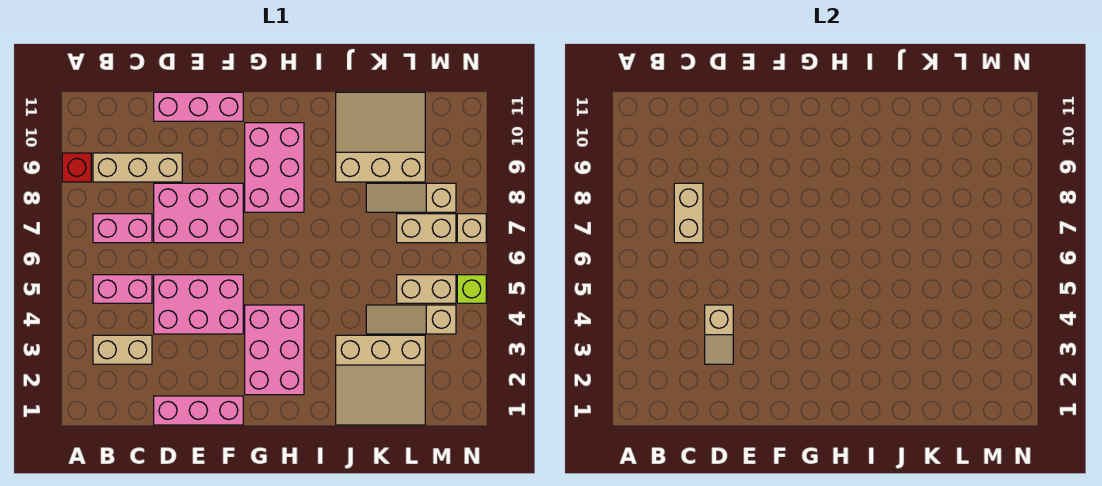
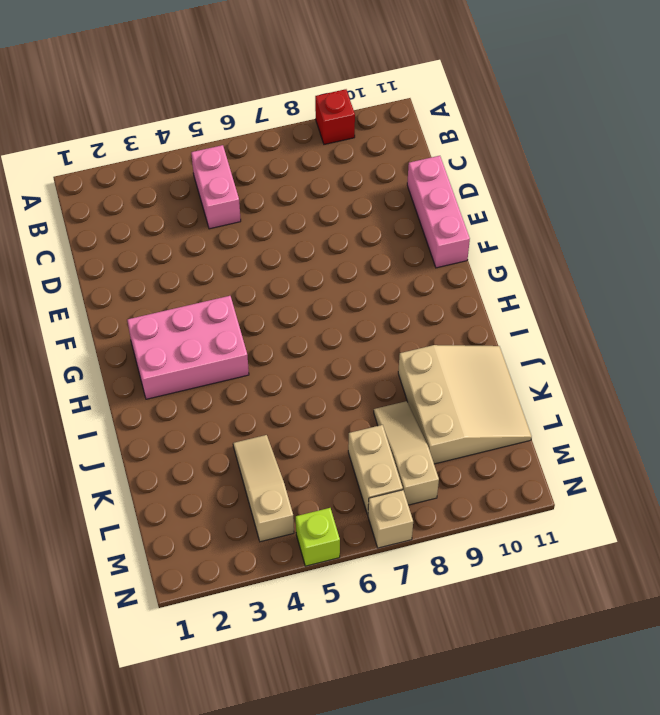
none -> tan 1x2 brick [93,335,152,364]
none -> pink 1x2 brick [93,214,152,243]
none -> tan 1x3 brick [93,153,182,182]

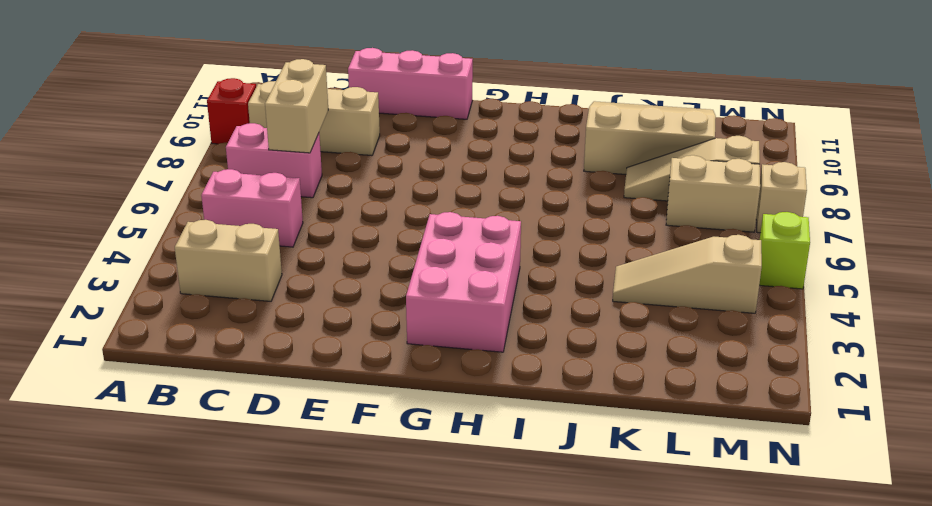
none -> pink 1x3 brick [154,396,243,425]
none -> pink 2x3 brick [154,275,243,334]
none -> pink 2x3 brick [154,183,243,243]

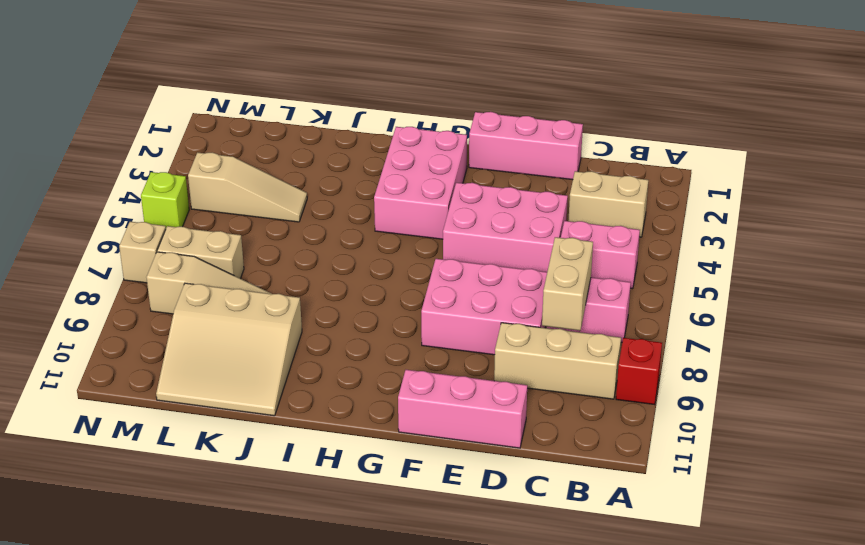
none -> pink 2x3 brick [245,123,304,212]
none -> tan 3x3 slope [336,335,425,425]
none -> tan 1x2 brick [397,275,456,303]

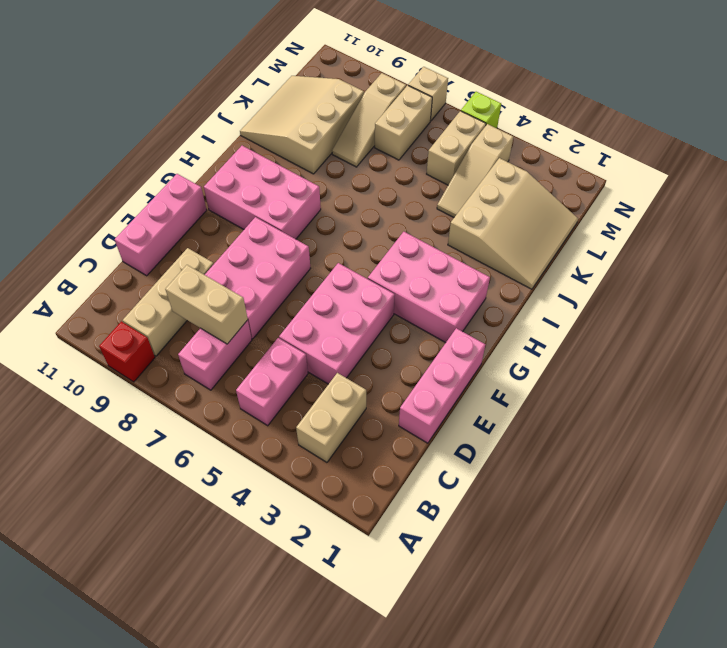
none -> tan 1x2 slope [705,305,733,364]

